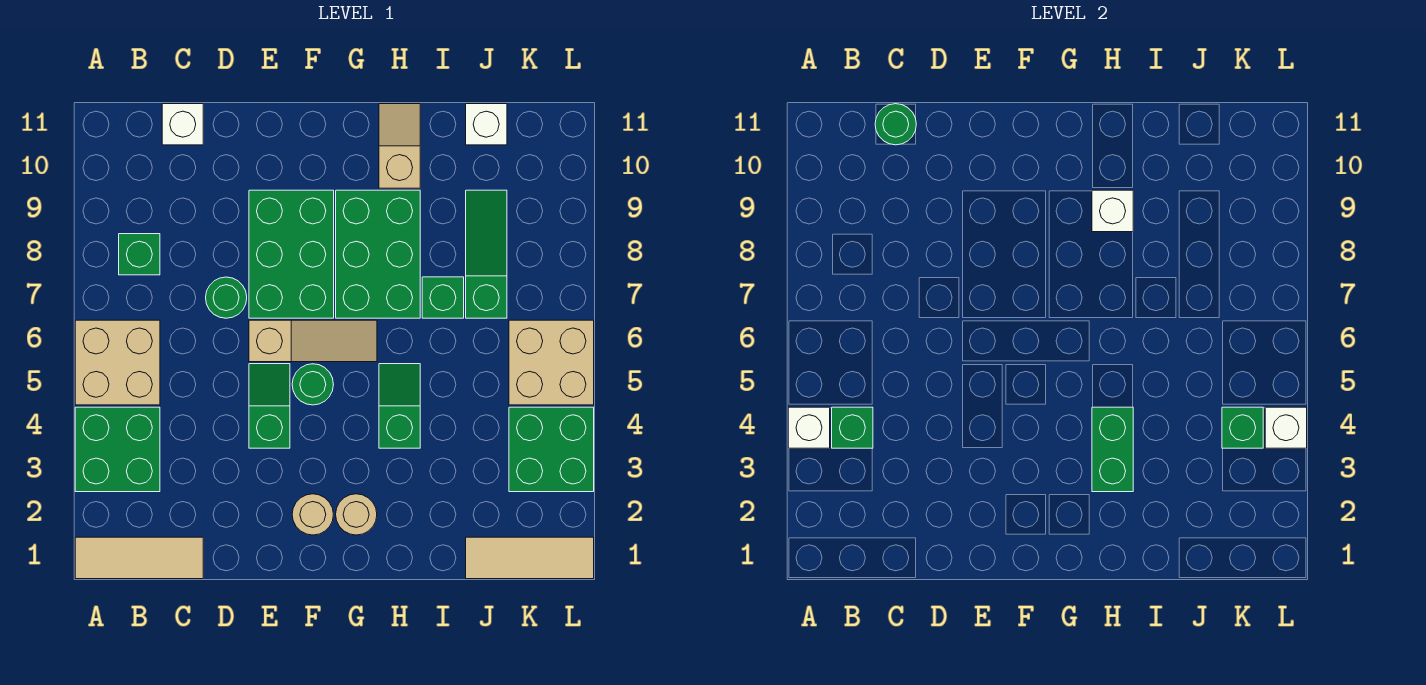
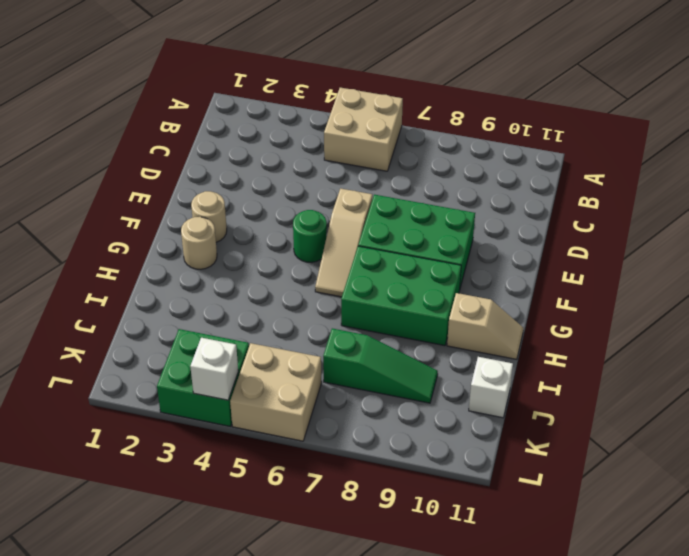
none -> tan 1x3 tile [75,537,203,579]
none -> green 2x2 brick [75,407,160,492]
none -> green 1x1 brick [119,234,160,275]

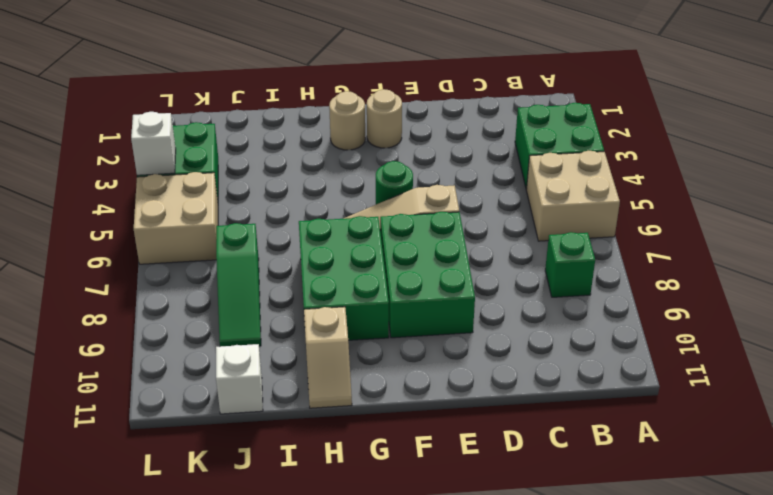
none -> tan 1x3 tile [75,537,203,579]
none -> white 1x1 brick [162,104,203,145]
none -> green 1x1 round brick [206,277,247,318]

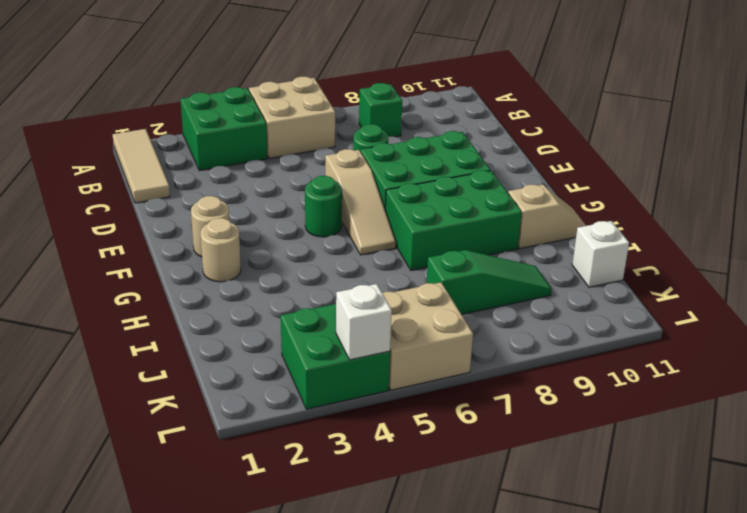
none -> white 1x1 brick [162,104,203,145]
none -> green 1x2 slope [249,364,290,448]
none -> green 1x2 slope [379,364,420,448]

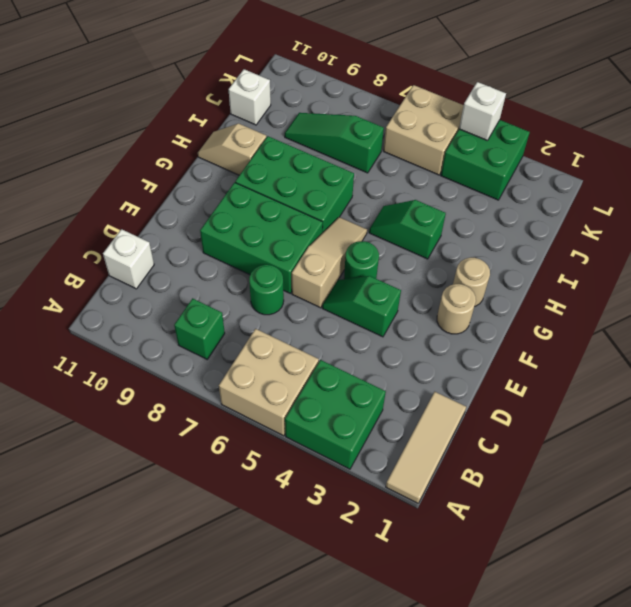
none -> green 1x1 brick [422,277,464,318]
none -> tan 1x3 tile [466,537,594,579]
none -> white 1x1 brick [788,407,830,448]

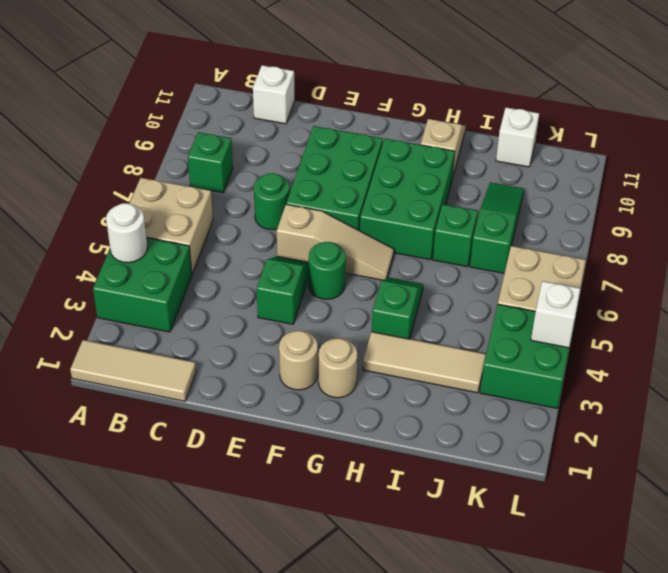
white 1x1 round brick [106,203,147,263] -> white 1x1 brick [788,407,830,448]
tan 1x3 tile [363,332,486,393] -> tan 1x3 tile moved to [466,537,594,579]
none -> green 1x1 brick [832,407,873,448]
none -> green 1x1 round brick [875,104,916,145]
none -> green 1x2 brick [1092,407,1133,492]

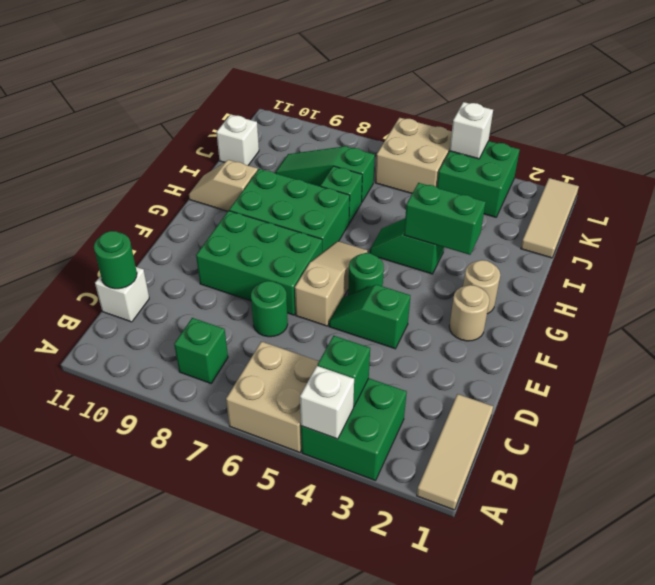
none -> white 1x1 brick [1092,190,1133,232]
none -> green 1x1 brick [1222,407,1263,448]

